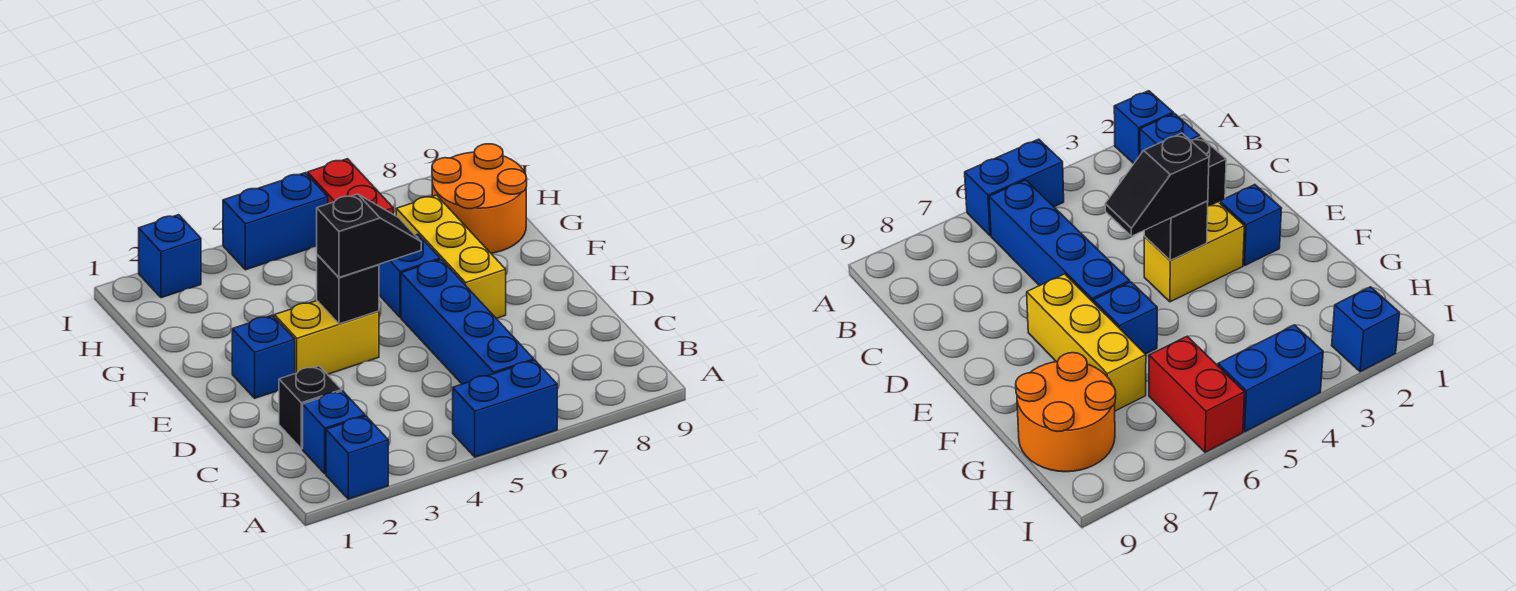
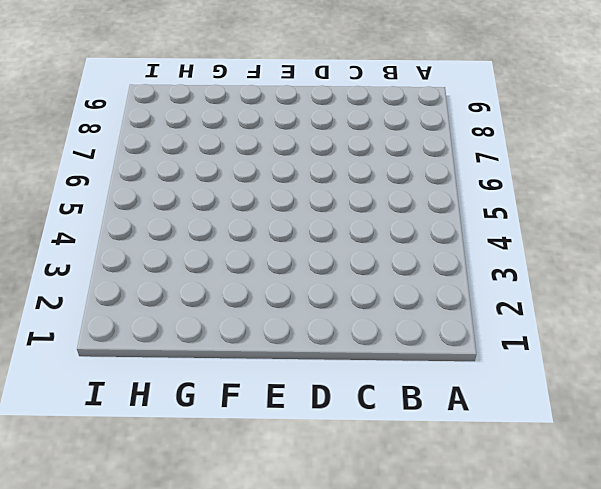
none -> blue 1x1 brick [326,416,388,499]
none -> blue 1x2 brick [453,360,557,457]
none -> blue 1x1 brick [303,391,365,474]

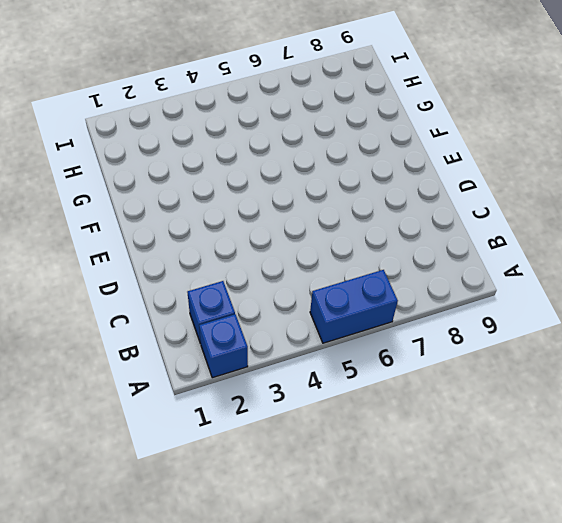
none -> blue 1x4 brick [401,260,534,384]
none -> black 1x1 brick [279,366,342,449]
none -> blue 1x1 brick [232,315,295,398]

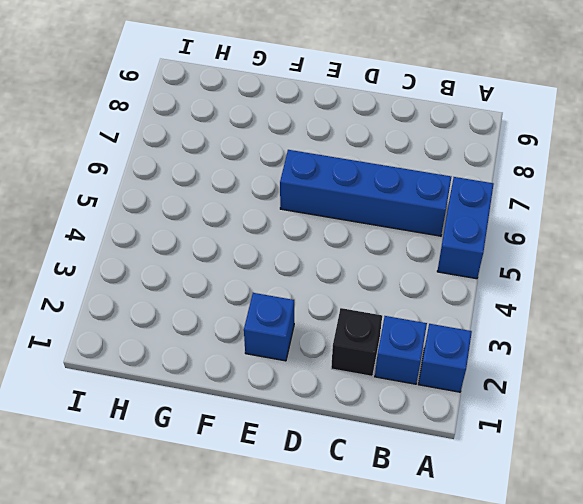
none -> yellow 1x2 brick [274,301,379,374]
none -> yellow 1x3 brick [396,195,506,318]
none -> blue 1x1 brick [379,234,440,317]

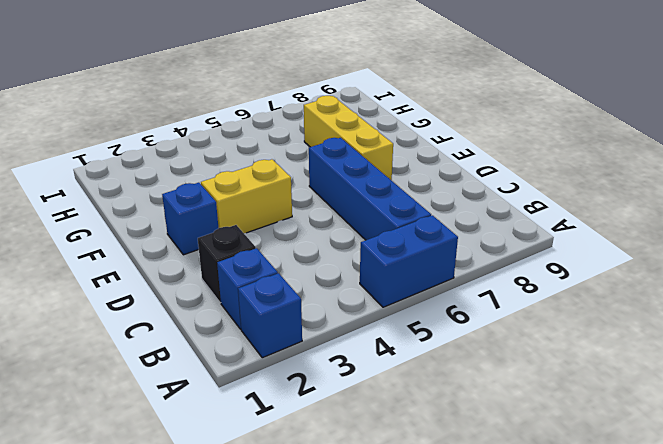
none -> blue 1x1 brick [379,234,440,317]
none -> orange 2x2 round brick [432,144,527,253]
none -> red 1x2 brick [307,159,393,214]

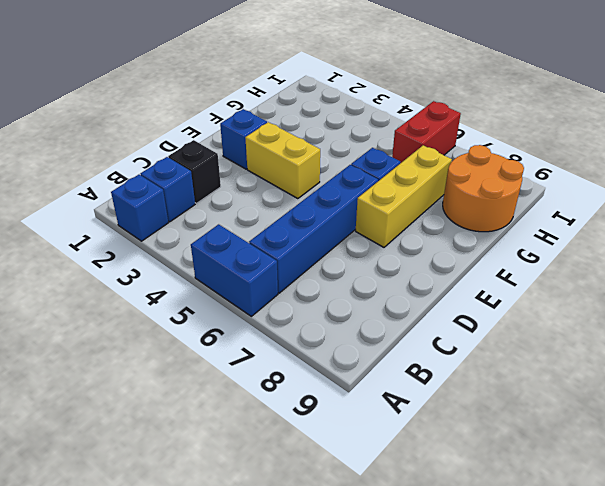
none -> blue 1x1 brick [139,215,201,298]
none -> blue 1x2 brick [223,173,328,270]
none -> black 1x1 brick [317,255,379,324]

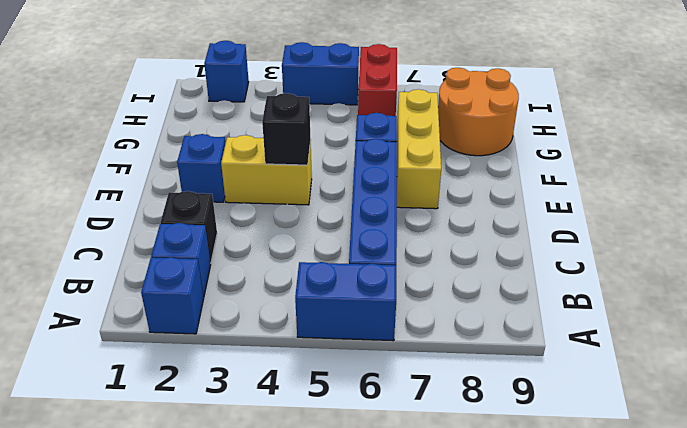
none -> black 1x2 slope [317,194,421,277]

